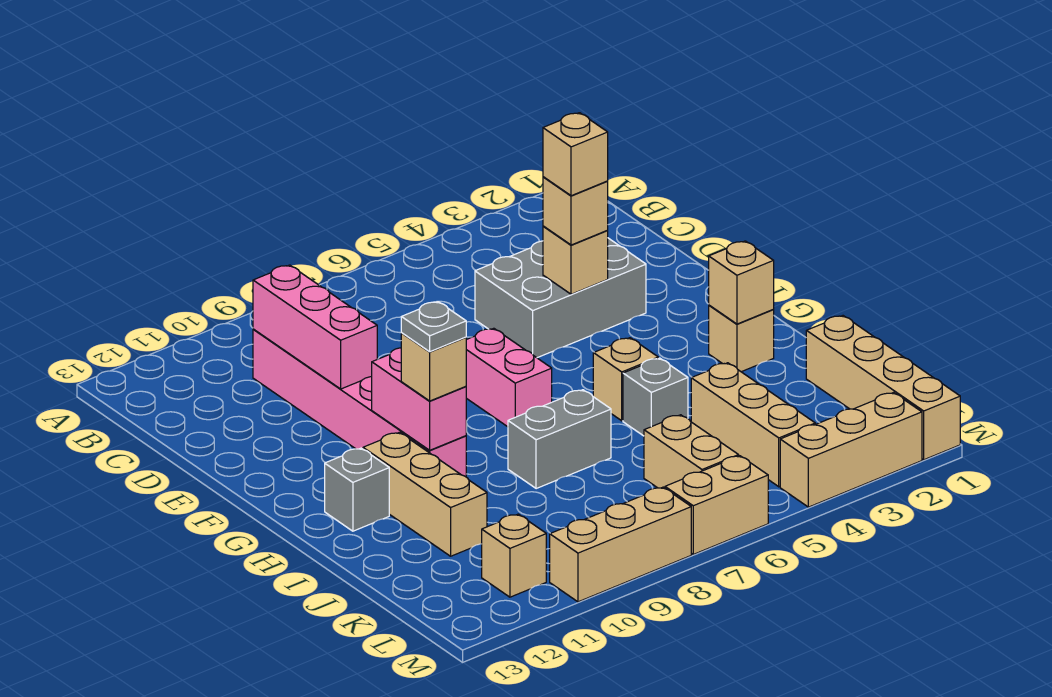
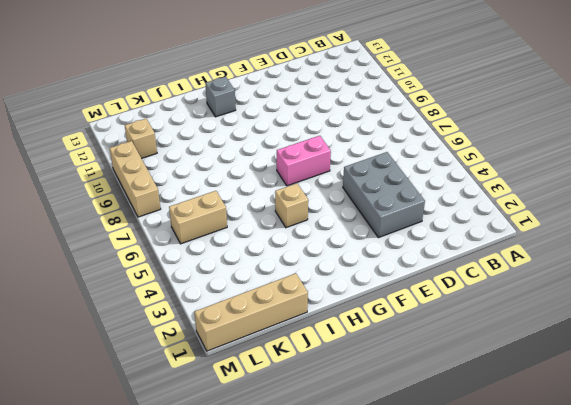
none -> pink 1x6 brick [253,329,466,477]
none -> tan 1x1 brick [709,305,774,372]
none -> tan 1x3 brick [363,432,487,556]

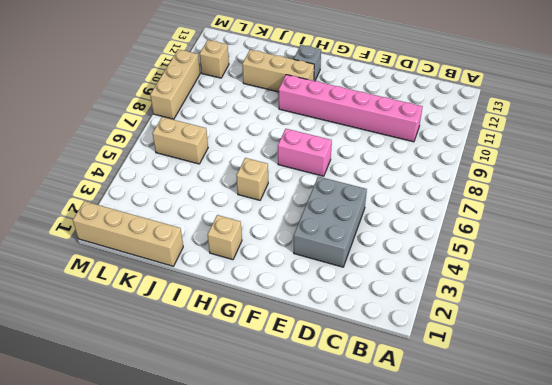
none -> grey 1x1 brick [623,358,688,436]
none -> grey 1x2 brick [508,390,611,489]
none -> tan 1x3 brick [691,363,815,487]

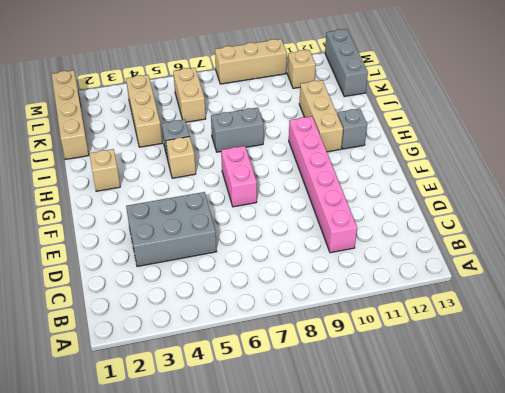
grey 1x3 brick [325,29,368,97] -> none
none -> tan 1x3 brick [780,393,922,507]
none -> tan 1x2 brick [665,456,768,554]
none -> pink 1x3 brick [253,265,377,389]

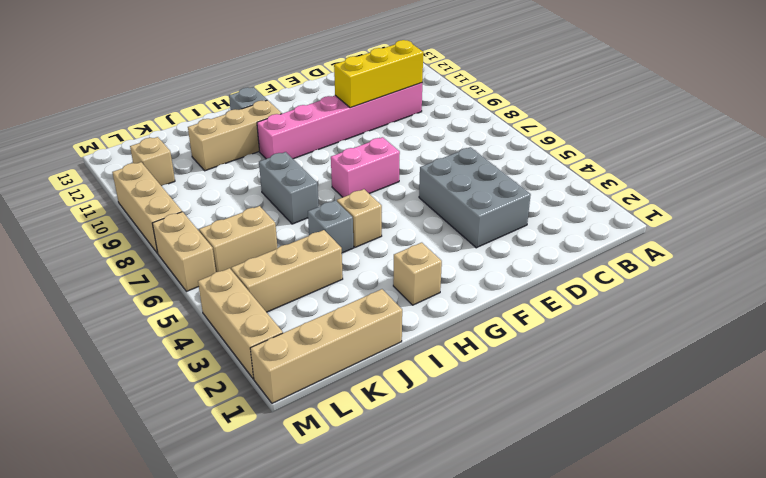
yellow 1x3 brick [334,40,423,108] -> pink 1x3 brick [253,265,377,389]
none -> tan 1x1 brick [543,226,608,294]
none -> pink 1x2 brick [372,348,466,450]
none -> tan 1x1 brick [709,241,774,324]

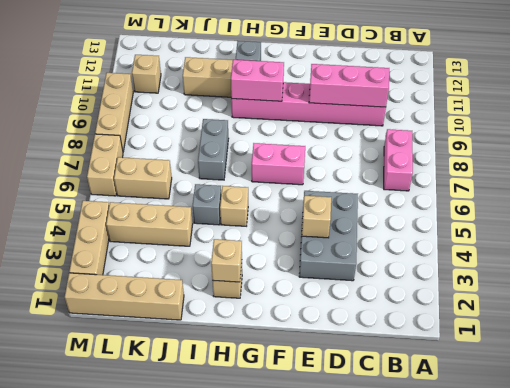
pink 1x2 brick [384,129,413,191] -> none
none -> tan 1x1 brick [543,177,608,245]
none -> tan 1x1 brick [401,333,466,401]
none -> tan 1x1 brick [543,113,608,196]

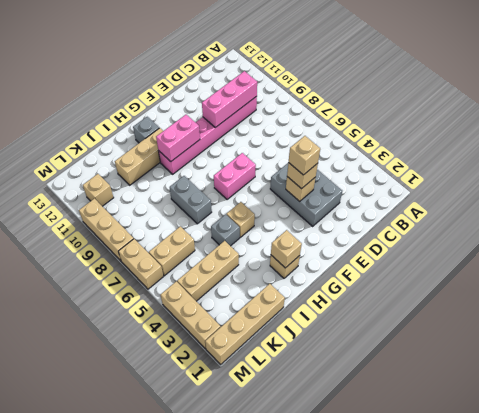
none -> tan 1x1 brick [401,333,466,401]
none -> grey 1x1 plate [401,302,466,352]

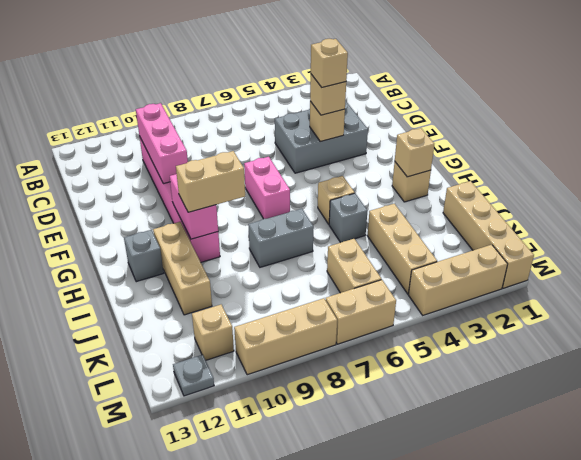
tan 1x2 brick [176,151,245,212] -> tan 1x1 brick [401,333,466,401]
grey 1x1 plate [173,355,214,396] -> grey 1x1 plate moved to [401,302,466,352]

